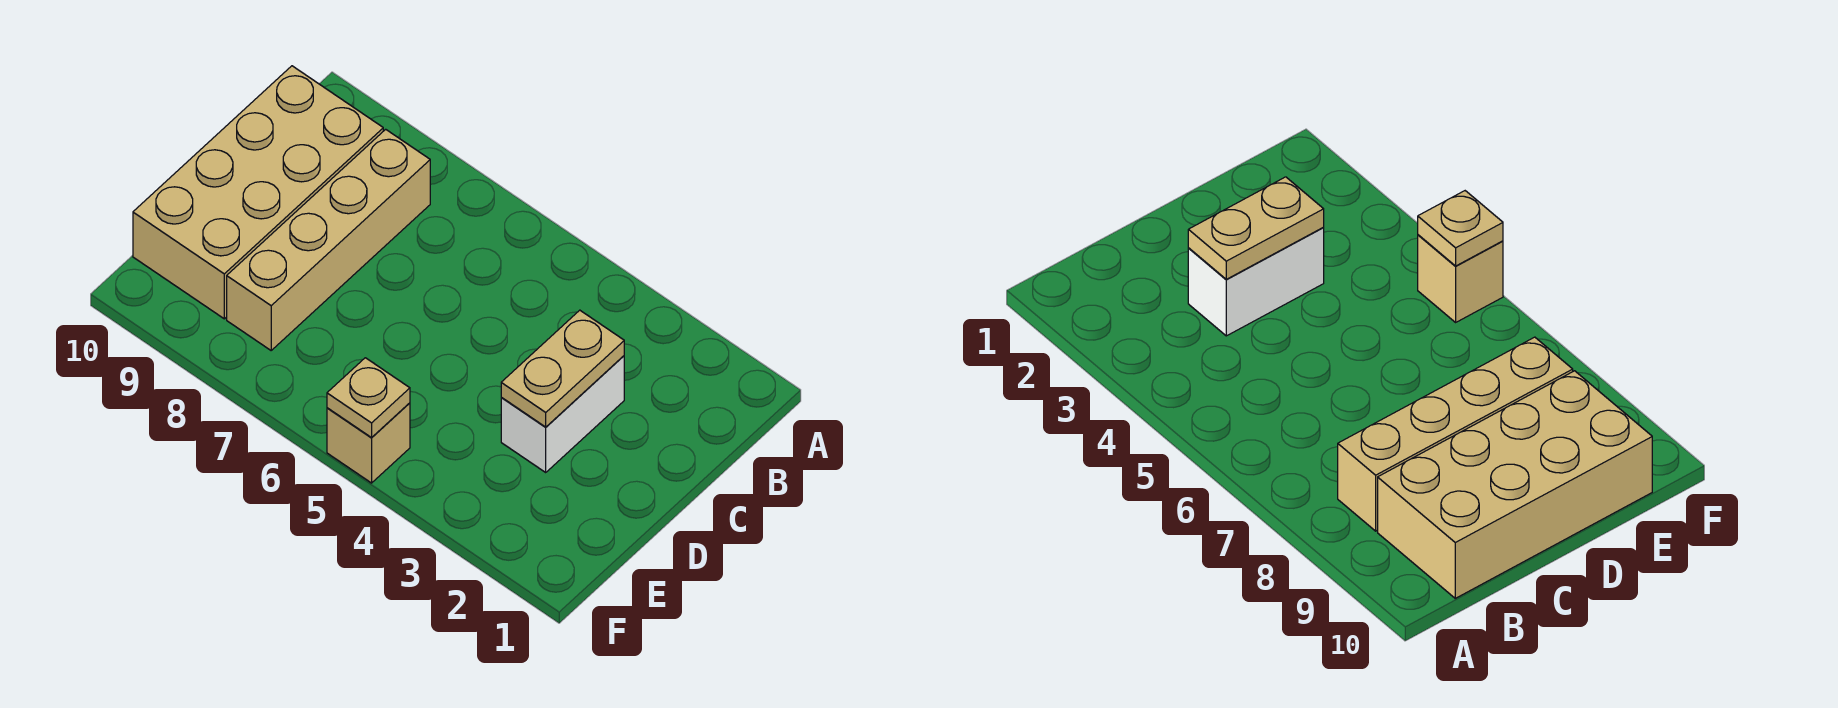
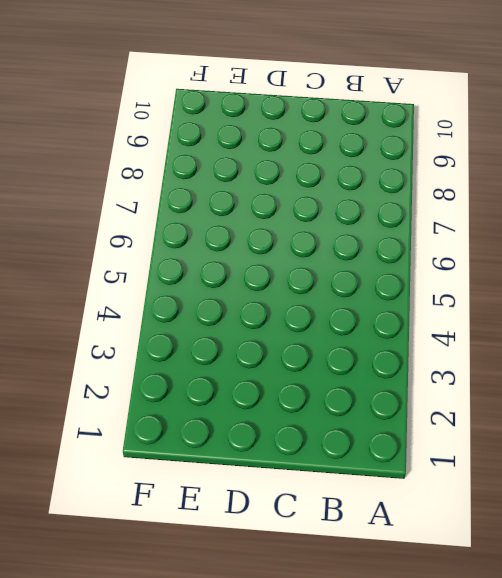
none -> tan 1x4 brick [227,129,430,350]
none -> tan 2x4 brick [133,66,383,319]

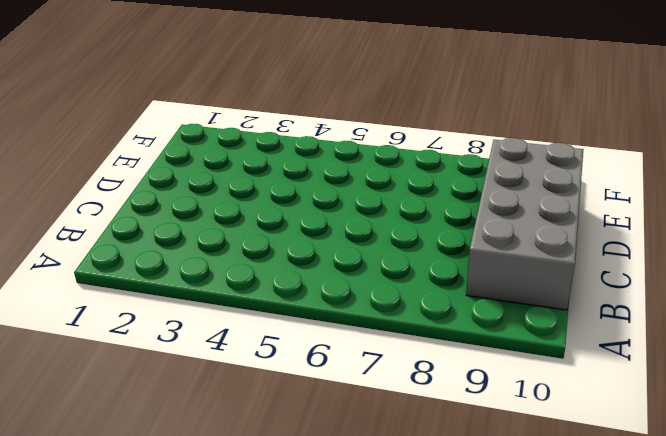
grey 2x4 brick [466,138,583,310] -> tan 2x4 brick [133,66,383,319]
none -> tan 1x4 brick [227,129,430,350]
none -> white 1x2 brick [501,356,624,472]

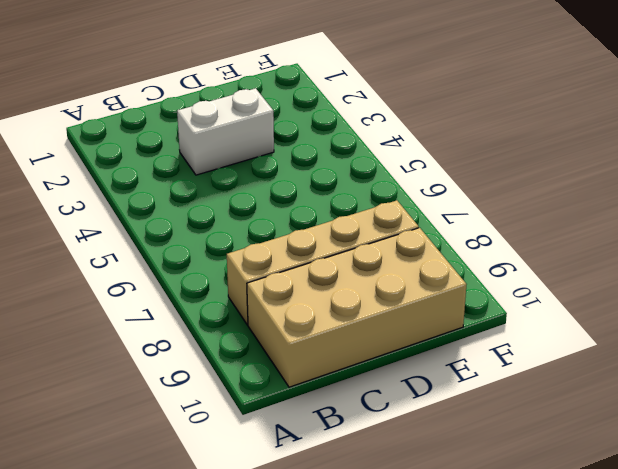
none -> tan 1x1 brick [327,403,410,483]
none -> tan 1x2 plate [501,310,624,427]

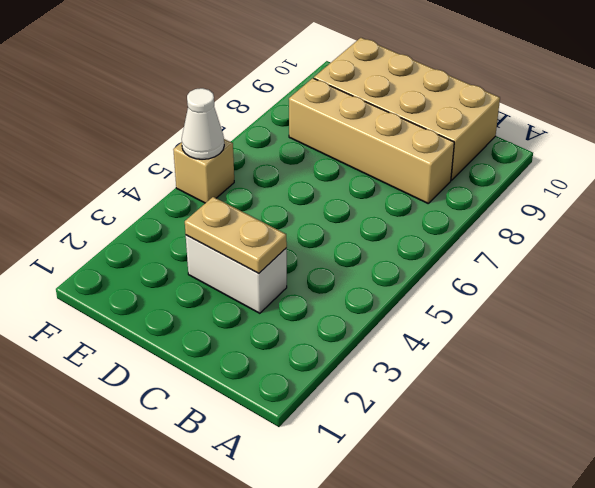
white 1x1 cone [182,88,224,159] -> tan 1x1 plate [327,358,410,438]

